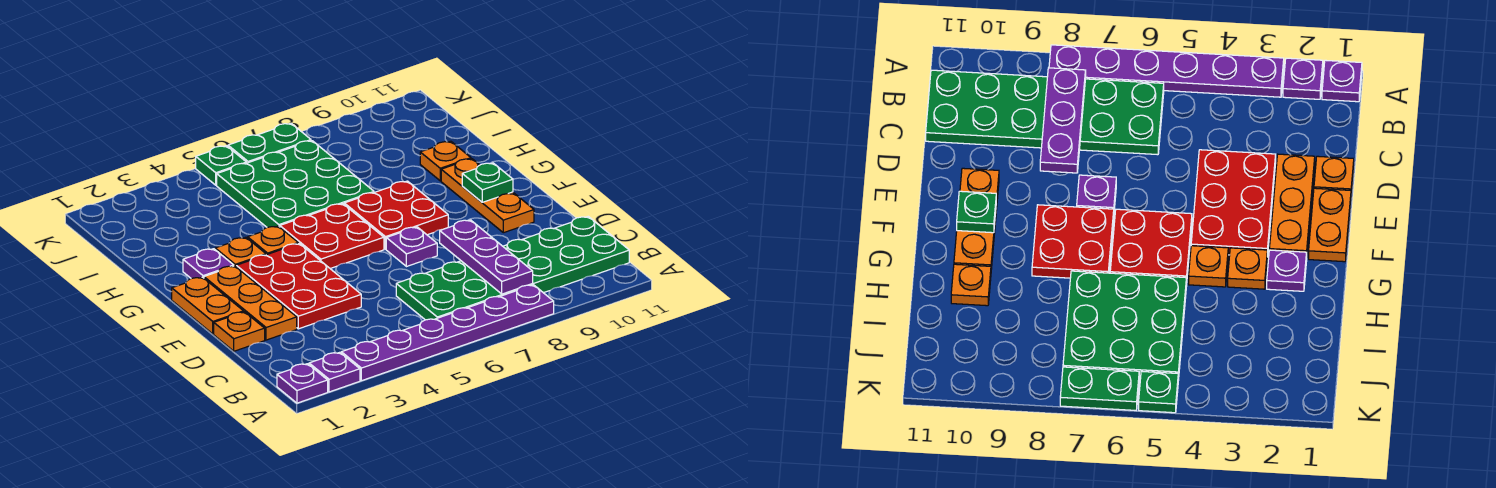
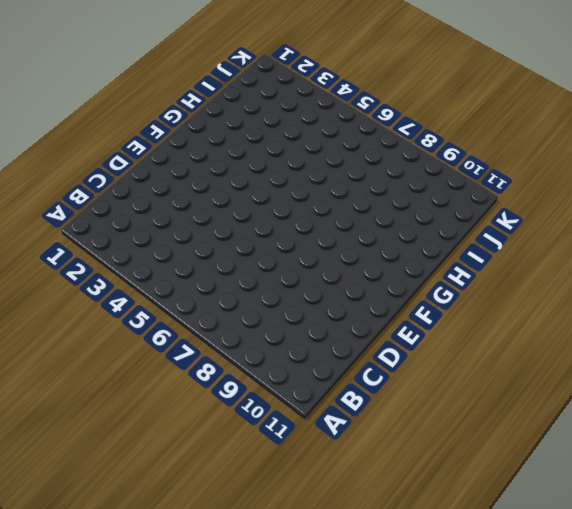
none -> purple 1x1 plate [277,364,328,403]
none -> purple 1x1 plate [309,352,360,392]
none -> purple 1x6 plate [341,285,554,381]

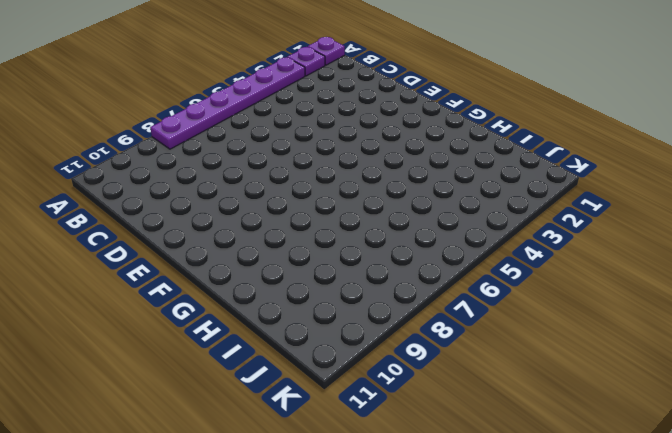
none -> green 2x6 plate [396,217,629,320]
none -> orange 1x1 plate [214,312,265,351]
none -> orange 1x3 plate [204,266,297,340]

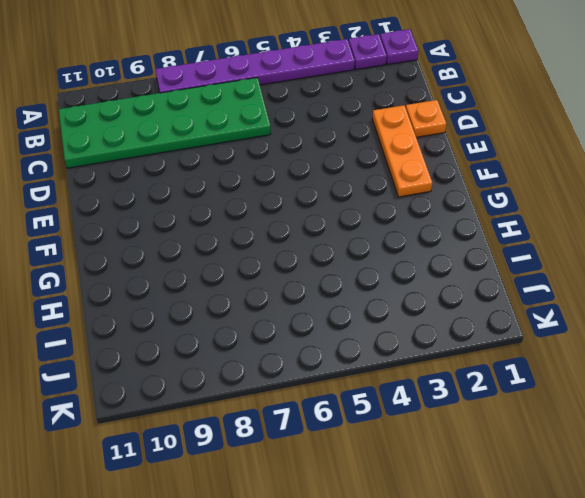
none -> red 2x3 plate [236,243,361,329]
none -> orange 1x2 plate [172,277,244,334]
none -> purple 1x1 plate [386,227,437,267]

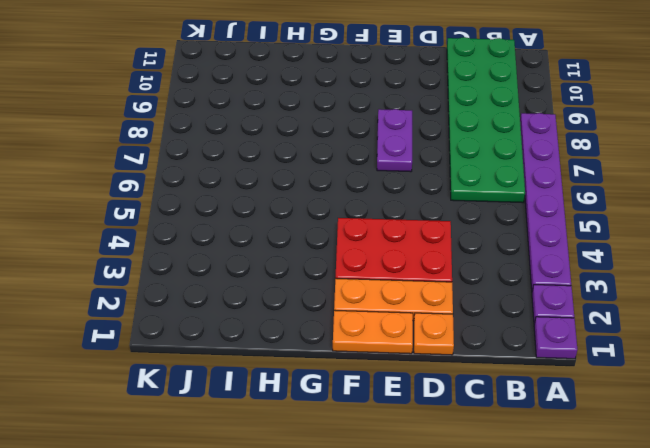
purple 1x2 plate [377,109,412,172] -> purple 1x1 plate [386,227,437,267]
none -> orange 1x3 plate [441,159,534,233]
none -> red 2x2 plate [280,204,384,269]
none -> red 2x2 plate [344,181,448,249]

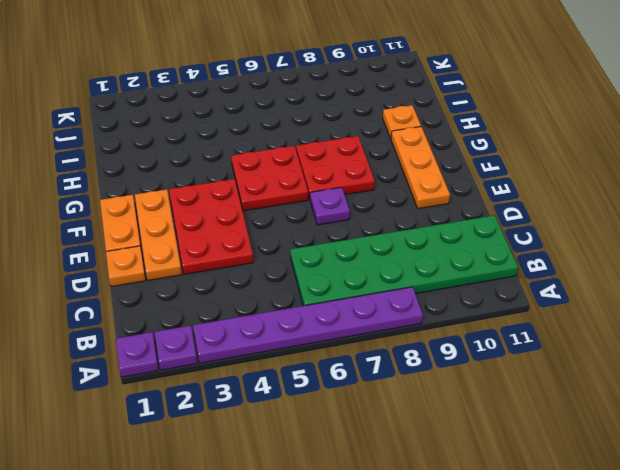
none -> purple 1x1 plate [183,249,234,278]
none -> orange 1x1 plate [215,237,266,266]
none -> orange 1x1 plate [248,226,298,255]

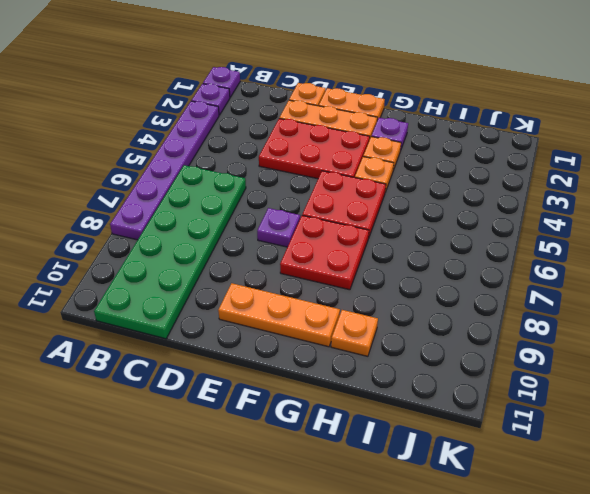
none -> green 3x3 plate [217,141,374,227]
none -> green 1x1 plate [196,146,246,185]
none -> green 1x2 plate [228,123,311,163]

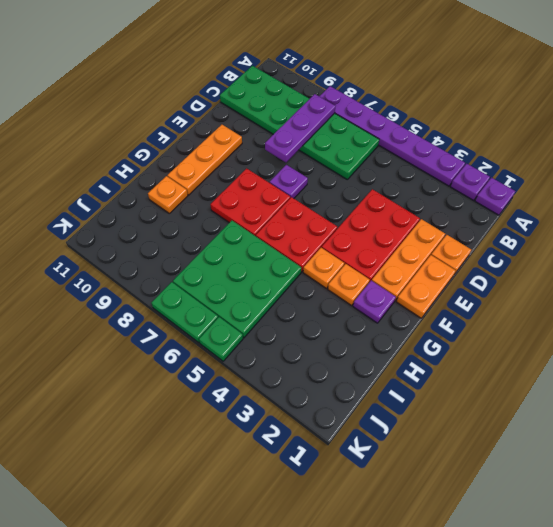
none -> green 1x1 plate [462,163,513,202]

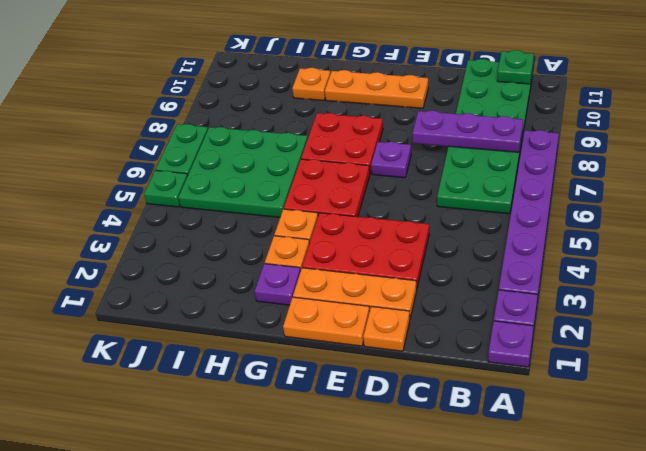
green 1x1 plate [497,50,534,84] -> green 1x1 plate moved to [462,163,513,202]

